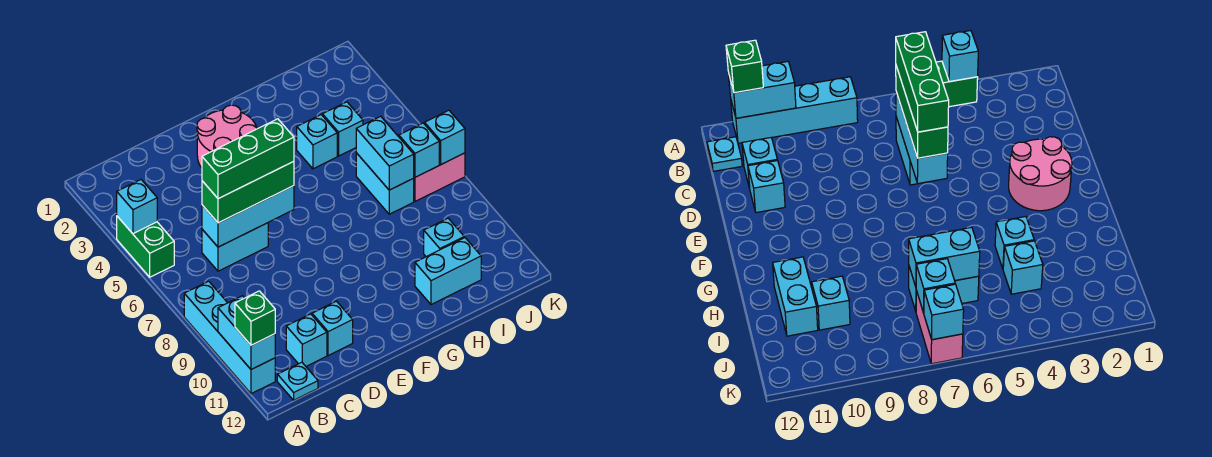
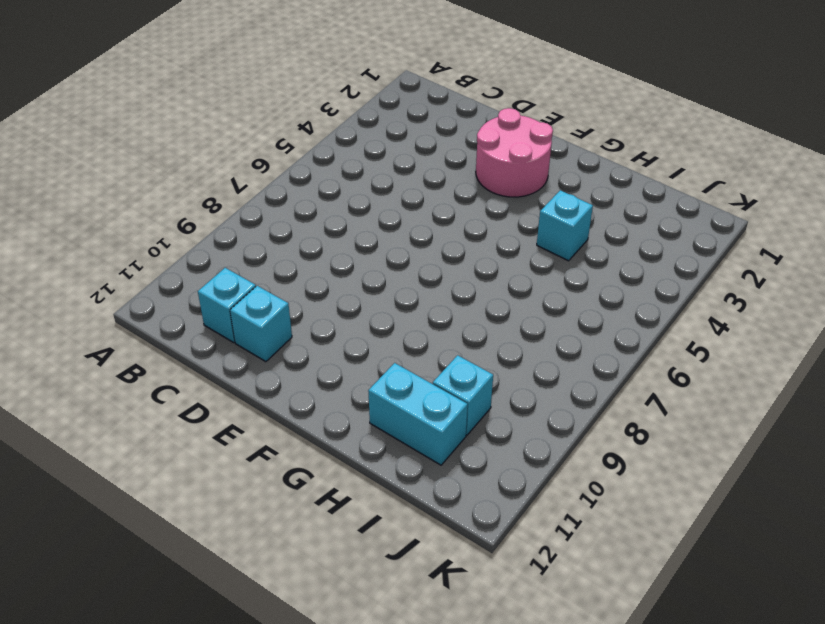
none -> green 1x2 brick [117,216,174,277]
none -> cyan 1x4 brick [184,281,275,394]
none -> cyan 1x1 plate [277,362,318,400]

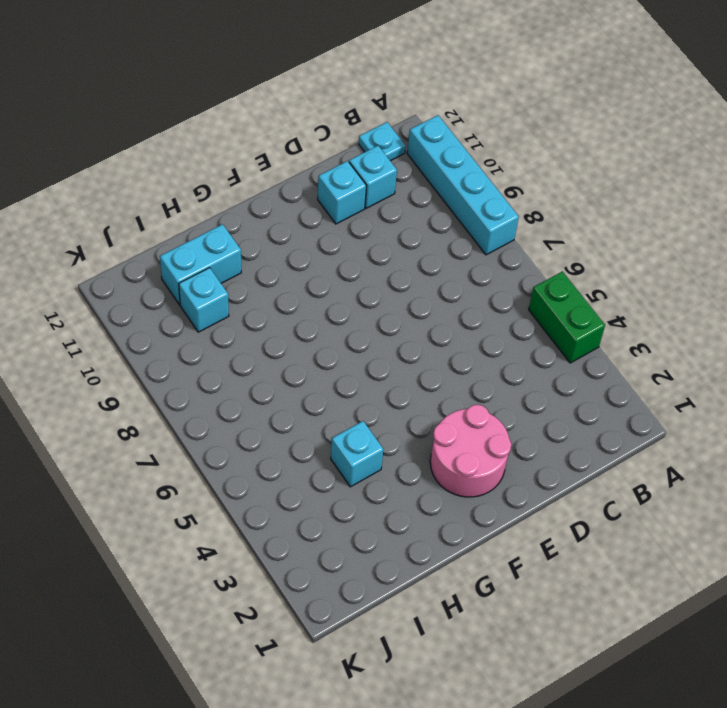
none -> cyan 1x2 brick [202,223,268,271]
none -> cyan 1x1 brick [322,102,363,156]
none -> cyan 1x2 brick [356,153,414,214]

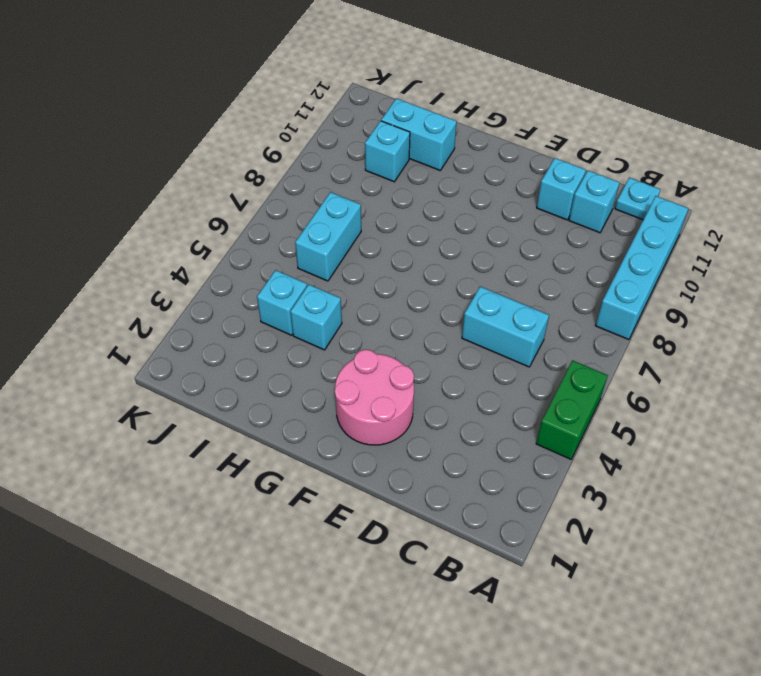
none -> pink 1x2 brick [414,153,465,201]
none -> cyan 1x1 brick [117,180,157,234]
none -> cyan 1x2 brick [218,296,275,369]

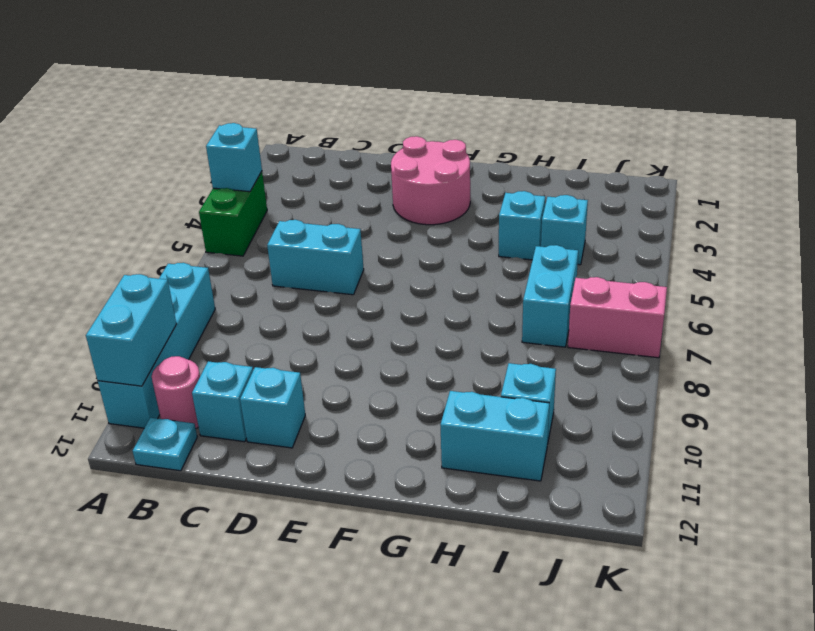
pink 1x1 round brick [152,356,200,429] -> none
none -> cyan 1x3 brick [202,186,294,247]
none -> cyan 1x2 brick [356,116,414,190]
none -> cyan 1x1 brick [399,123,439,177]

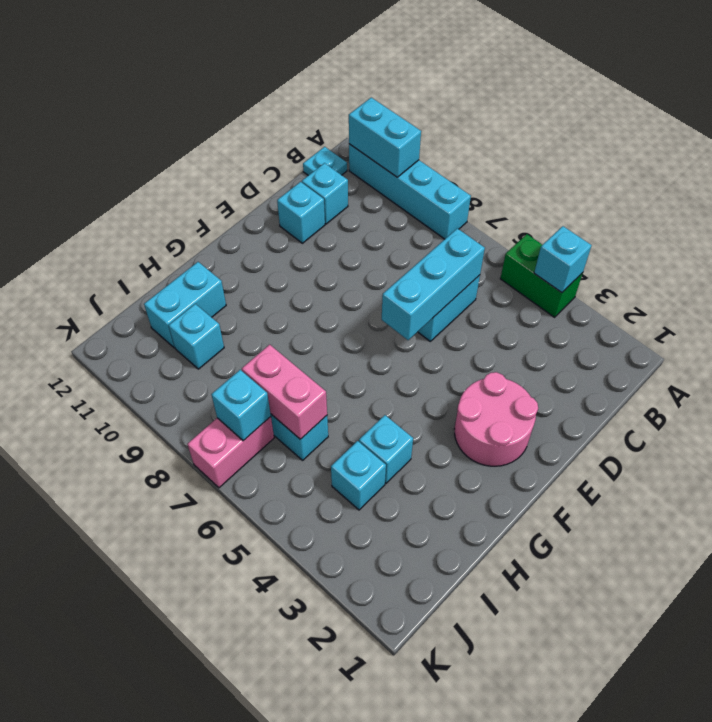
pink 1x2 brick [242,345,327,439] -> cyan 1x2 brick [356,116,414,190]
none -> cyan 1x1 brick [425,110,465,164]
none -> green 1x1 brick [235,291,275,345]
none -> green 1x3 brick [202,161,294,223]

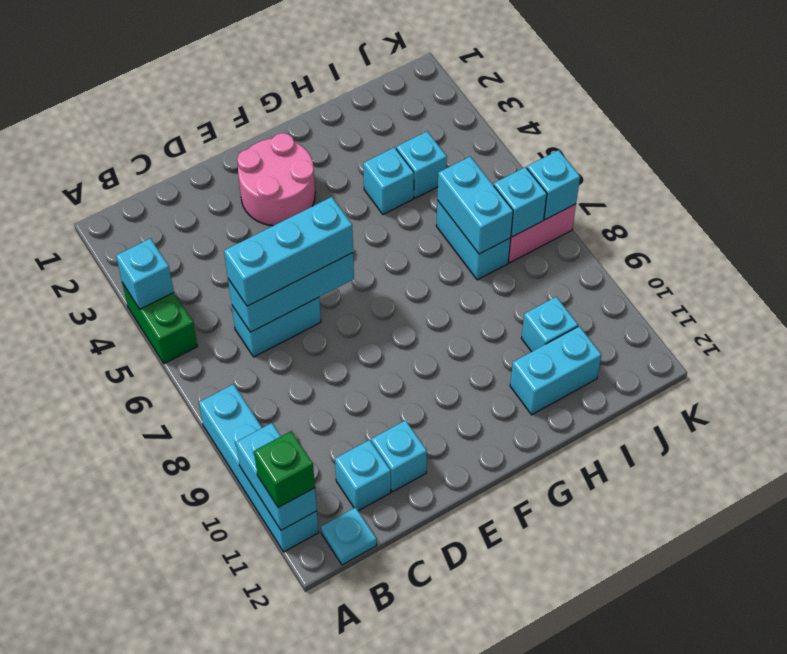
cyan 1x3 brick [224,197,353,306] -> green 1x3 brick [202,161,294,223]
none -> green 1x3 brick [202,119,294,199]

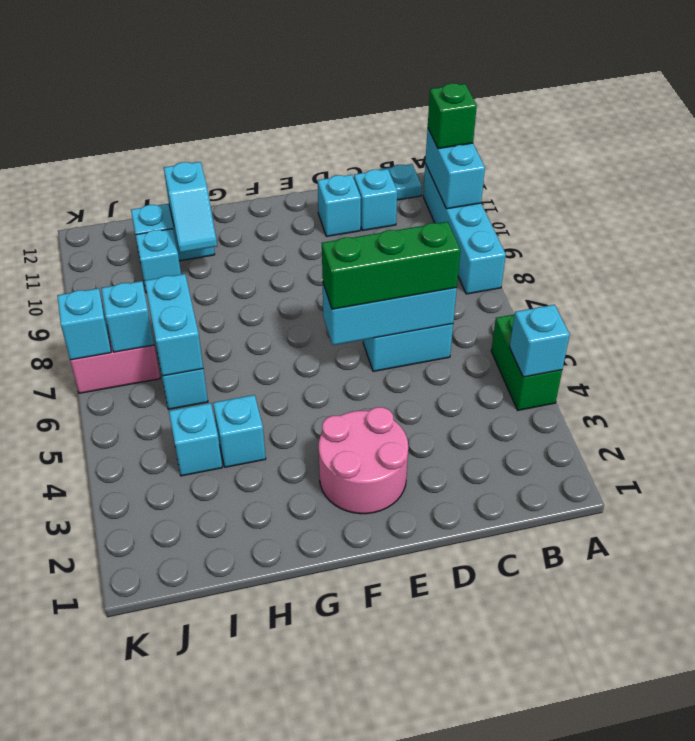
cyan 1x2 slope [164,162,217,253] -> none
none -> green 1x3 brick [202,119,294,199]

